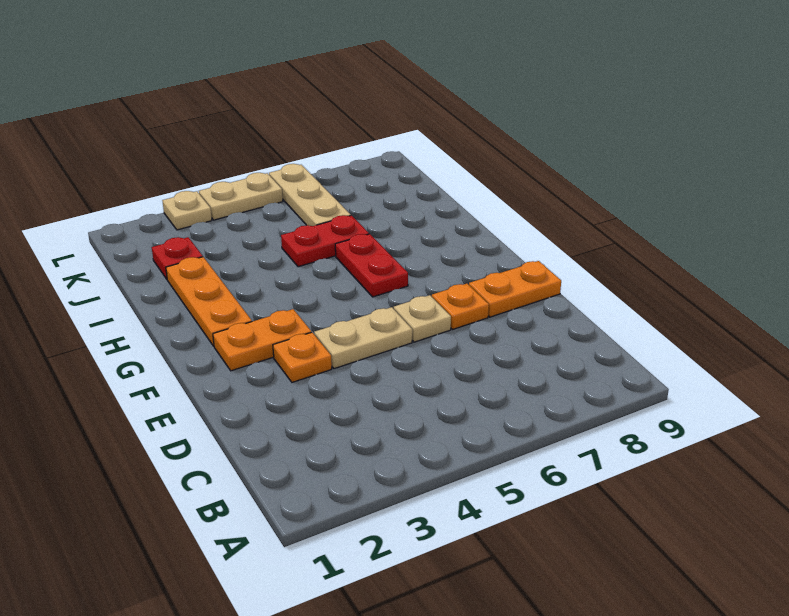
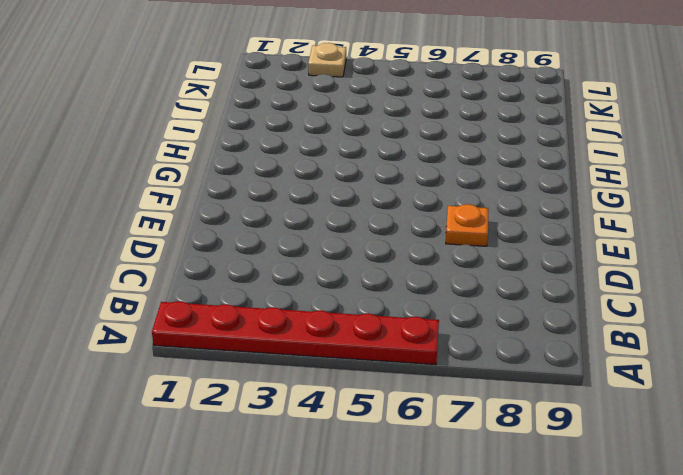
red 1x6 plate [152,301,439,365] -> none
none -> orange 1x1 plate [273,332,332,382]
none -> tan 1x2 plate [314,307,412,369]
none -> tan 1x1 plate [394,295,451,342]

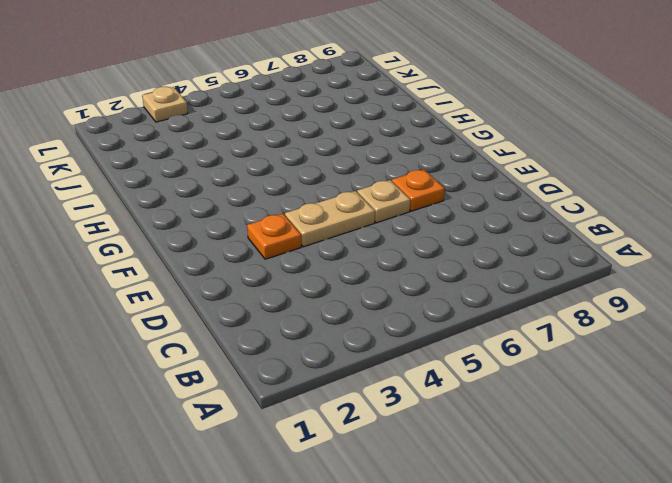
none -> orange 1x2 plate [469,261,561,317]
none -> orange 1x2 plate [213,309,311,371]
none -> orange 1x3 plate [166,257,252,346]

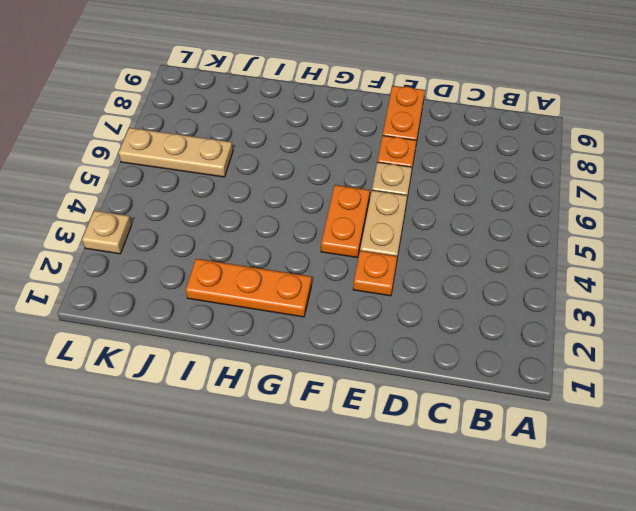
orange 1x2 plate [321,185,370,257] -> orange 1x2 plate moved to [213,309,311,371]
none -> red 1x2 plate [335,234,408,297]
none -> red 1x2 plate [281,215,369,267]
none -> red 1x1 plate [152,237,203,279]

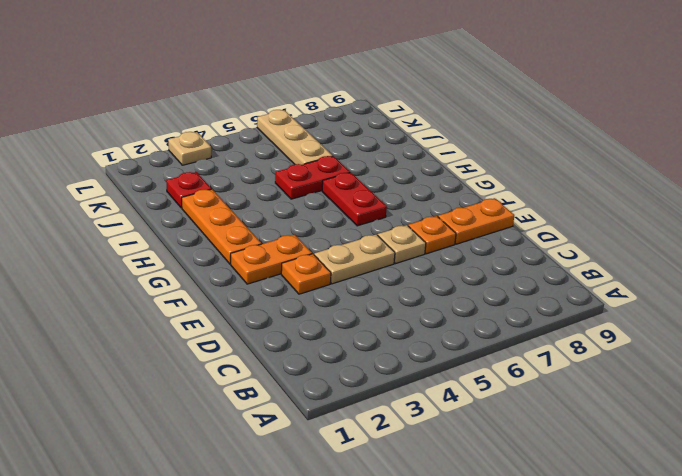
none -> tan 1x2 plate [199,173,283,220]

